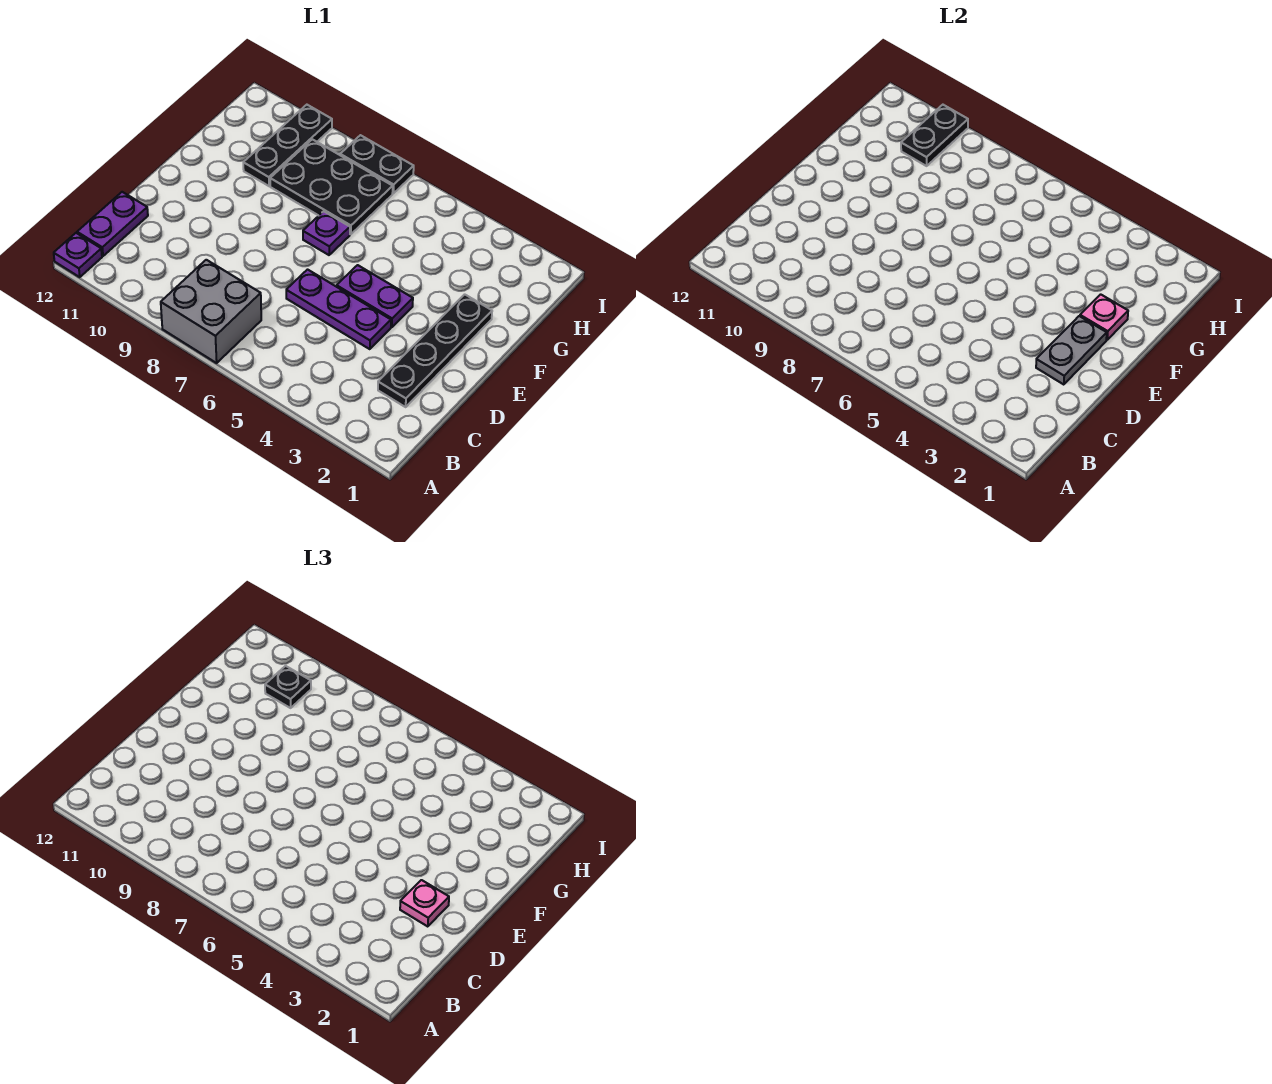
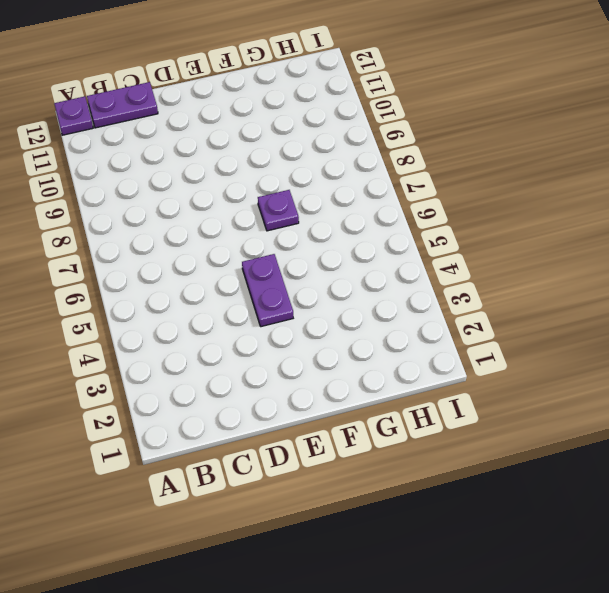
none -> grey 2x2 brick [161,260,261,363]
none -> black 1x4 plate [378,294,492,407]
none -> purple 1x3 plate [286,270,391,349]

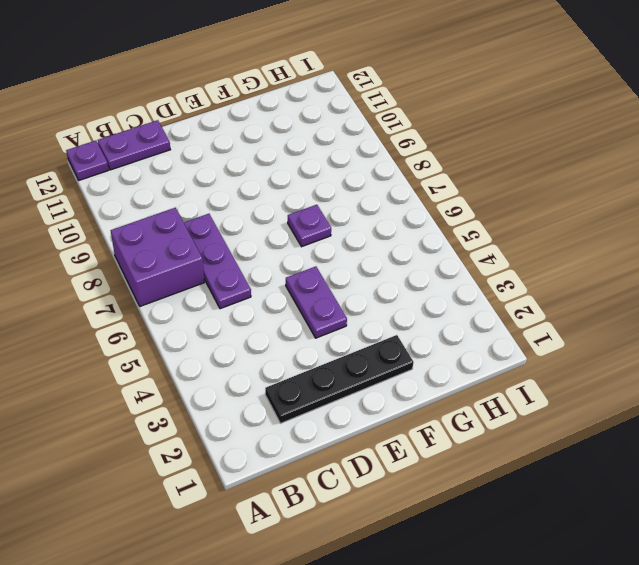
purple 2x2 brick [111,208,204,306] -> grey 2x2 brick [161,260,261,363]
purple 1x3 plate [184,214,251,309] -> purple 1x3 plate moved to [286,270,391,349]
none -> black 2x3 plate [270,139,393,234]
none -> black 1x3 plate [243,105,332,186]
none -> black 1x2 plate [340,135,414,193]

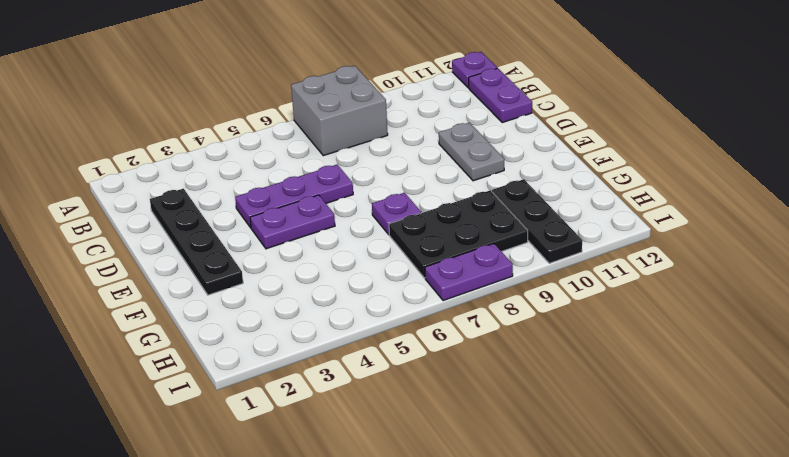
grey 1x2 plate [439,123,504,181] -> grey 1x2 plate moved to [1036,316,1107,385]
purple 1x2 plate [425,244,513,301] -> black 1x2 plate [340,135,414,193]
none -> pink 1x1 plate [1080,294,1128,340]
none -> black 1x2 plate [901,105,968,166]
none -> pink 1x1 plate [400,880,449,927]

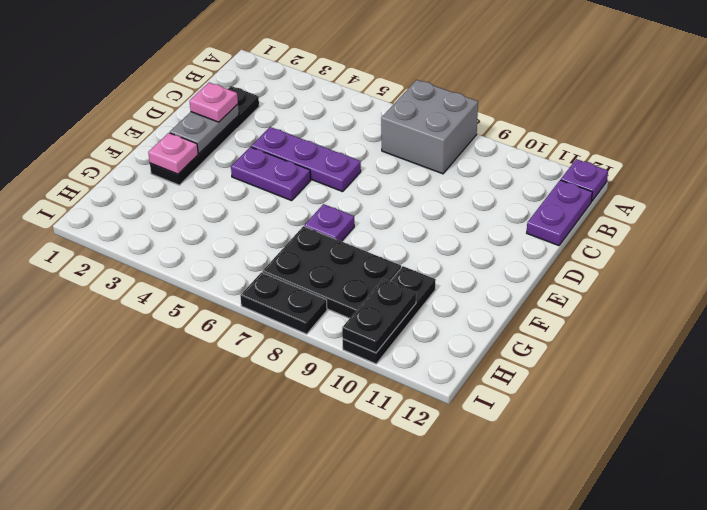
none -> black 1x1 plate [265,666,311,708]

